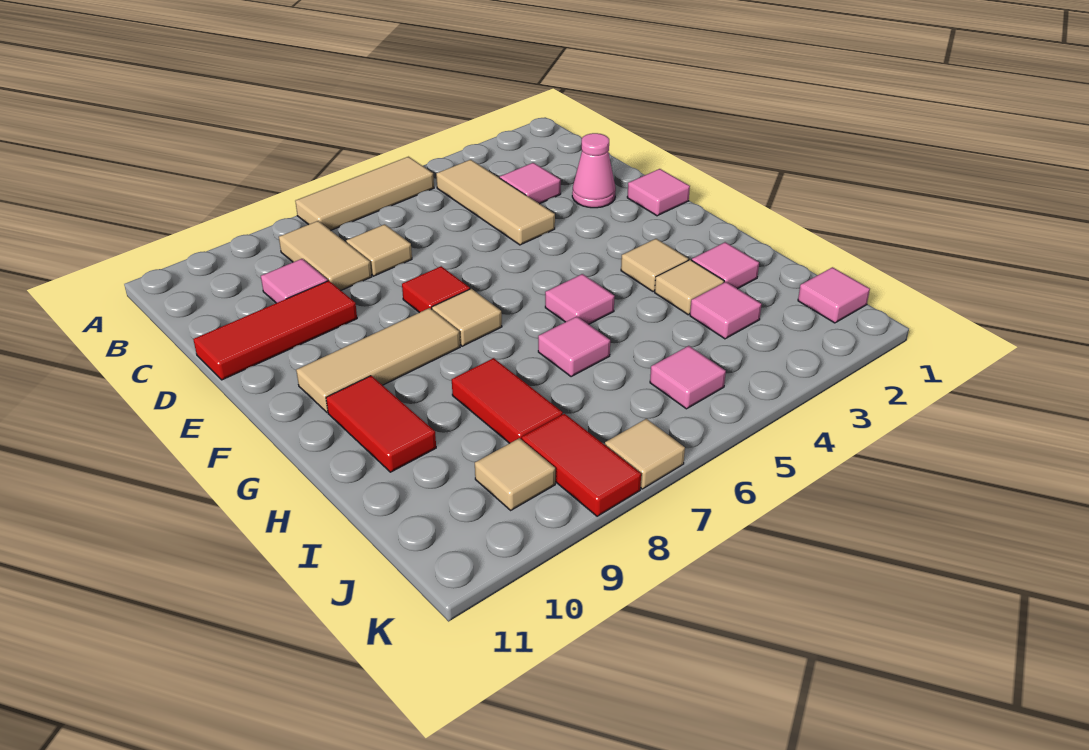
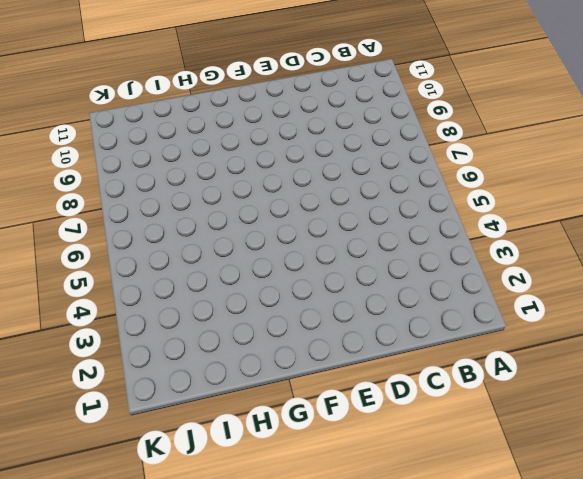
none -> tan 1x3 tile [295,157,434,230]
none -> tan 1x3 tile [436,160,555,245]
none -> tan 1x2 tile [279,221,372,290]

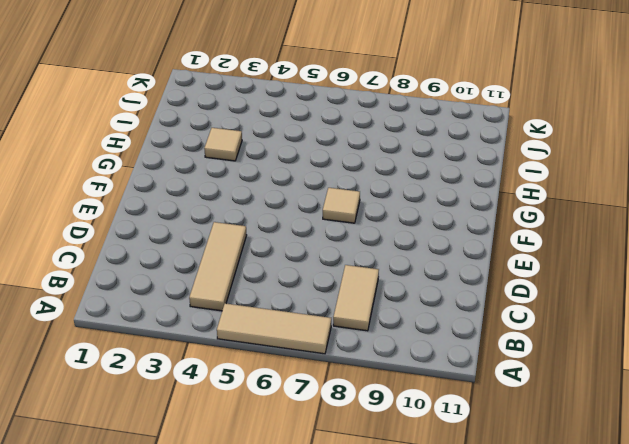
none -> pink 1x1 tile [500,163,561,204]
none -> tan 1x1 tile [346,224,412,276]
none -> pink 1x1 tile [261,259,328,303]

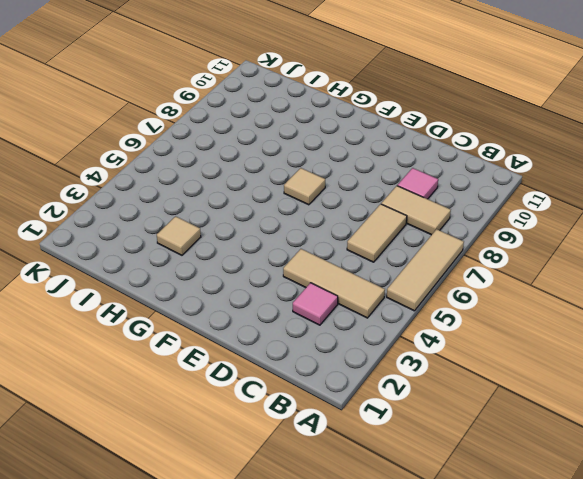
tan 1x2 tile [347,204,407,262] -> tan 1x1 tile [346,224,412,276]
none -> pink 1x1 cone [572,133,616,208]
none -> red 1x3 tile [193,281,357,380]
none -> pink 1x1 tile [627,169,690,216]

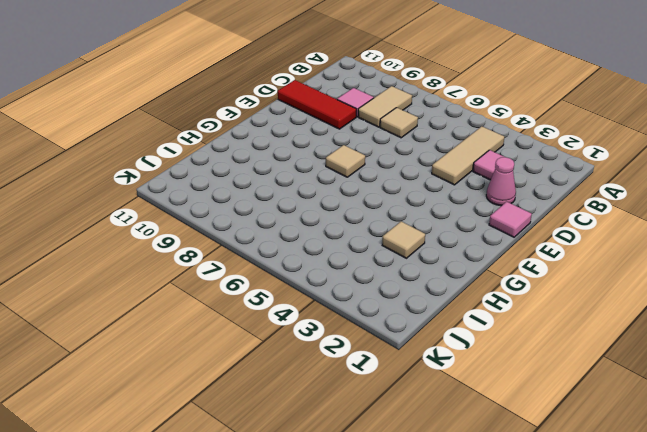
none -> tan 1x3 tile [295,157,434,230]
none -> red 1x1 tile [402,266,470,313]
none -> tan 1x3 tile [296,308,460,412]

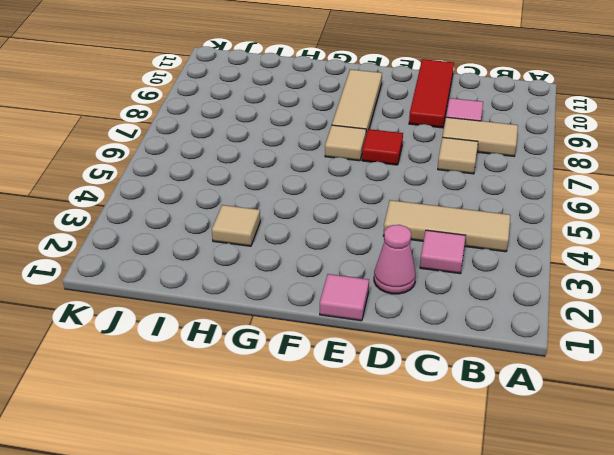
none -> tan 1x3 tile [295,157,434,230]
none -> tan 1x1 tile [621,239,688,292]
none -> pink 1x1 tile [545,274,615,324]

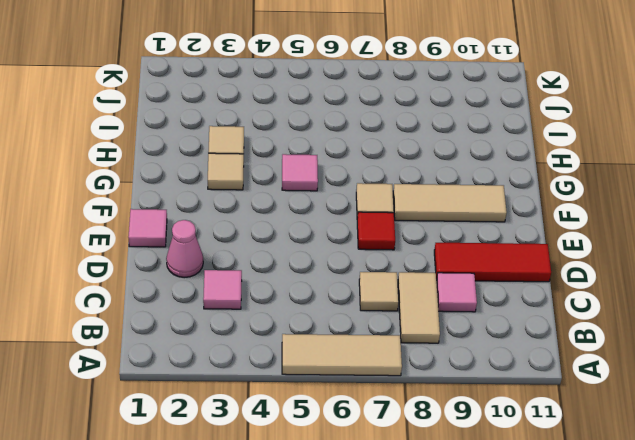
none -> tan 1x3 tile [436,160,555,245]
none -> red 1x2 tile [326,376,436,472]
none -> pink 1x1 tile [692,242,759,289]

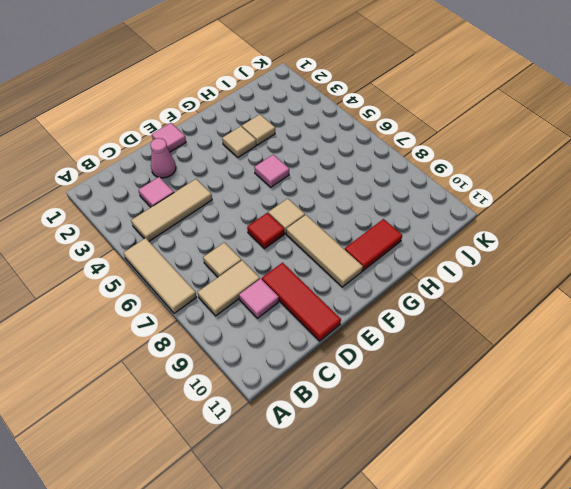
none -> pink 1x1 tile [692,242,759,289]
none -> pink 1x1 tile [538,317,610,377]
none -> red 1x2 tile [452,358,563,443]

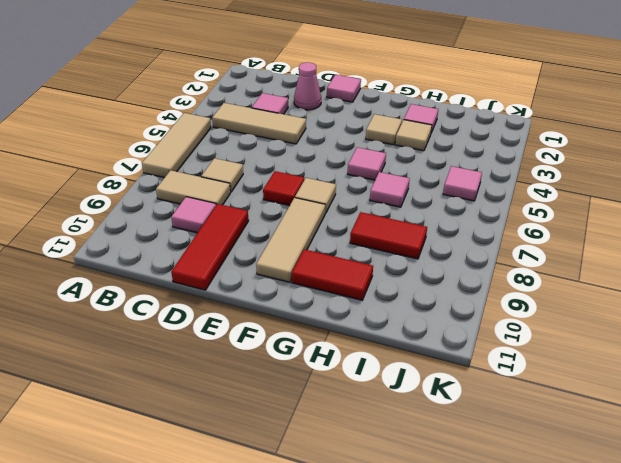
none -> pink 1x1 tile [690,282,762,339]
none -> pink 1x1 tile [798,267,870,323]
none -> red 1x2 tile [522,414,641,516]

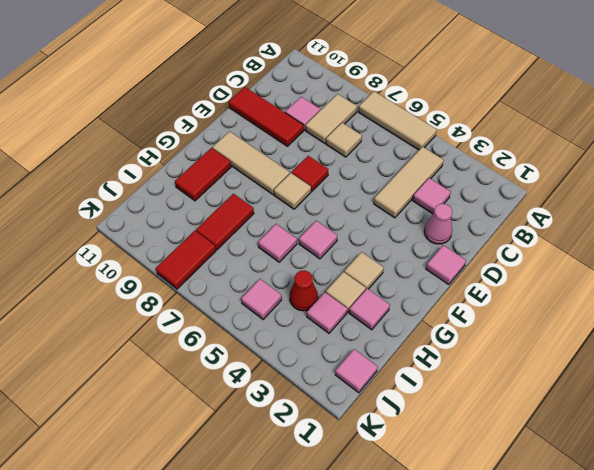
red 1x1 cone [290,270,318,311] -> none
none -> tan 1x1 tile [475,438,555,510]
none -> tan 1x1 tile [605,419,685,489]

